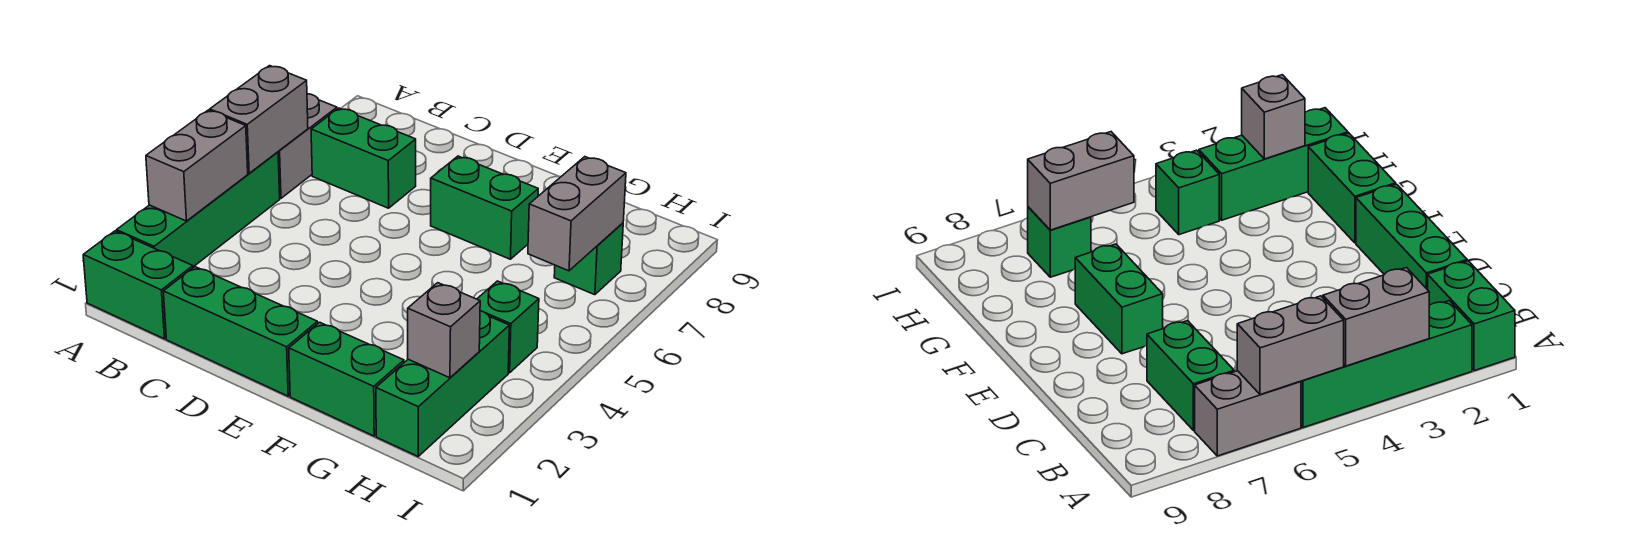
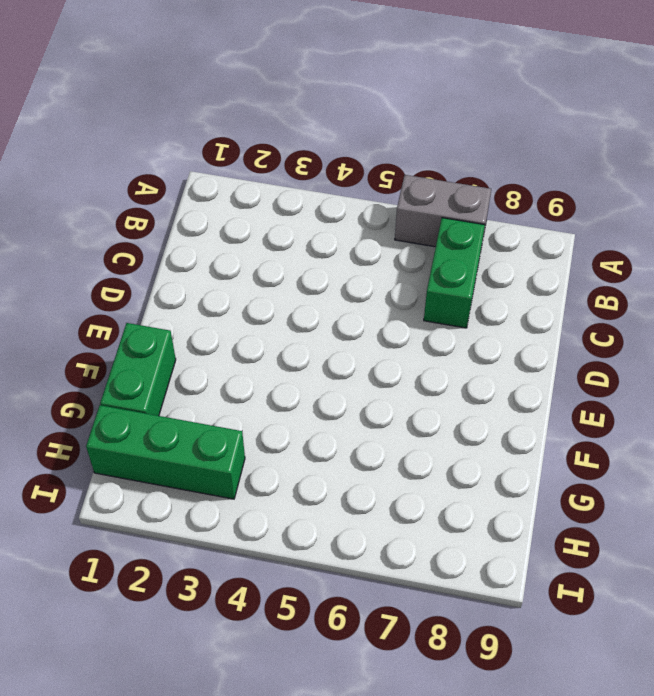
none -> green 1x2 brick [83,231,193,339]
none -> green 1x4 brick [117,152,280,267]
none -> green 1x3 brick [163,267,318,396]

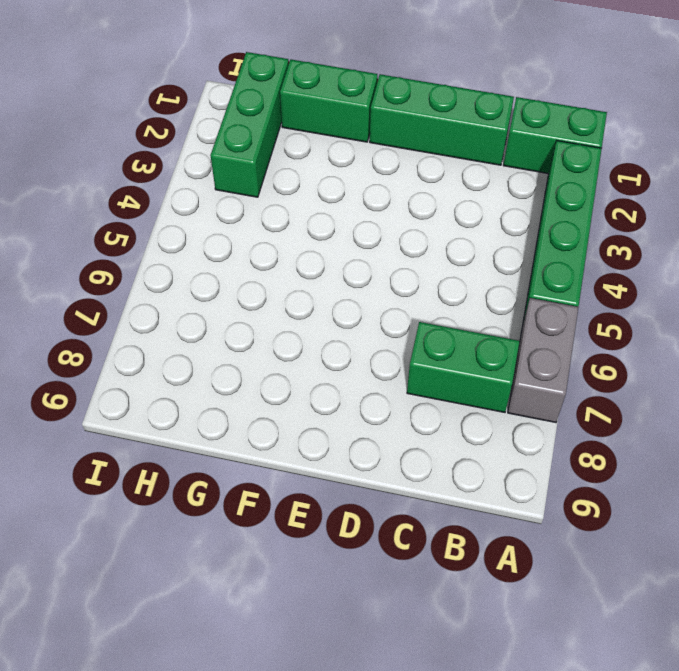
none -> green 1x2 brick [431,156,538,259]
none -> green 1x1 brick [477,281,539,373]
none -> green 1x1 brick [554,223,623,295]

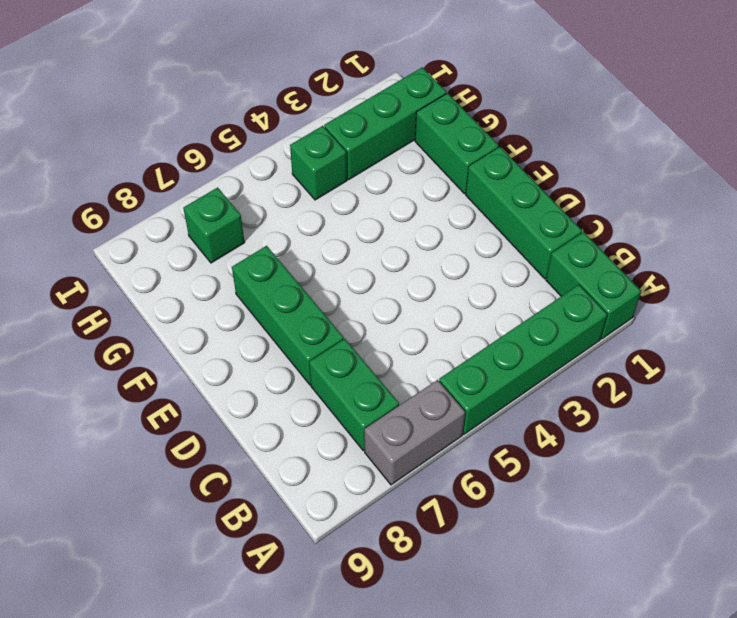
green 1x3 brick [232,246,344,385] -> green 1x2 brick [431,156,538,259]
none -> grey 1x2 brick [146,110,248,221]
none -> grey 1x2 brick [210,66,308,173]
none -> grey 1x1 brick [408,283,480,378]

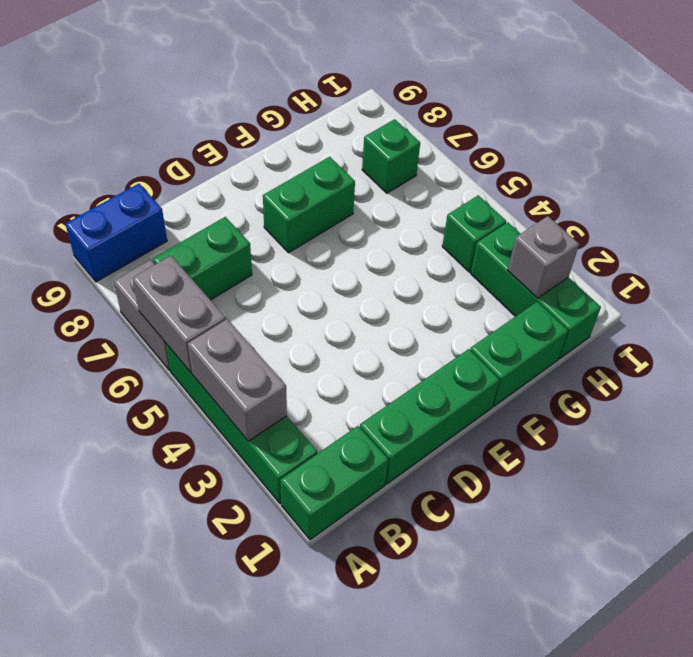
blue 1x2 brick [65,183,167,282] -> none
none -> grey 1x2 brick [528,157,626,271]

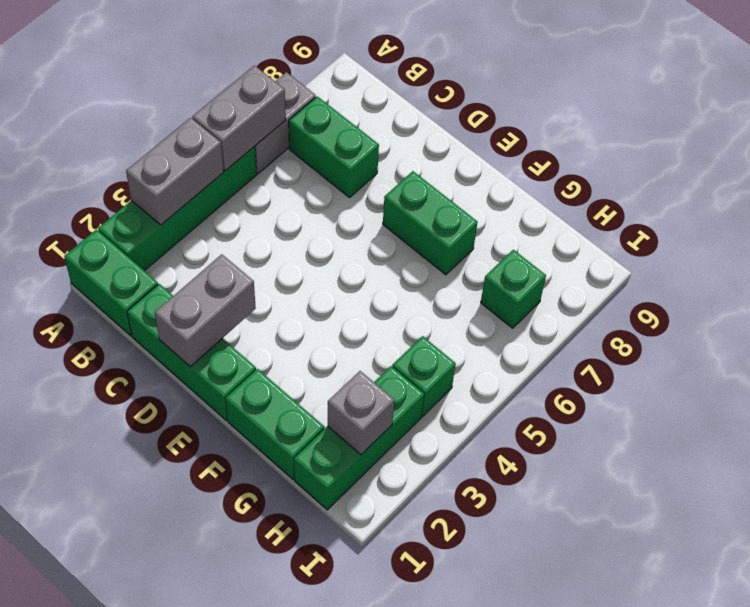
grey 1x2 brick [155,254,256,367] -> grey 1x2 brick moved to [528,157,626,271]

